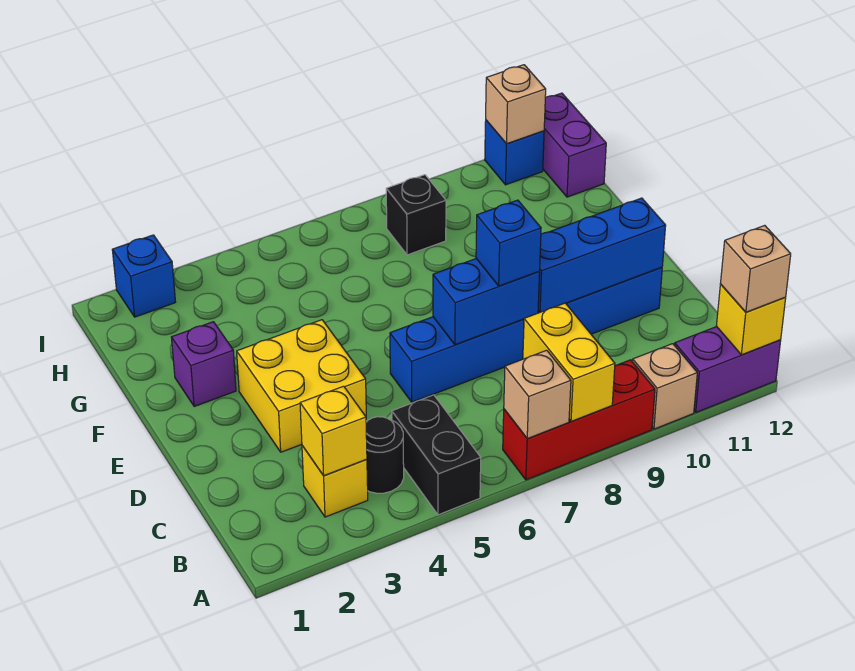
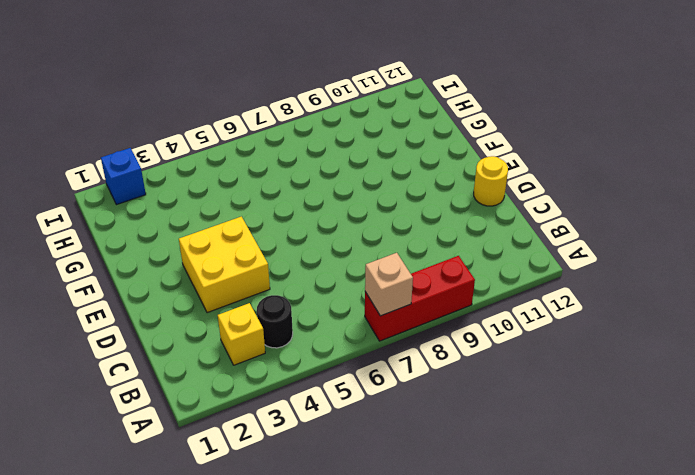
yellow 1x1 round brick [474,156,508,206] -> none
none -> black 1x2 brick [392,395,481,515]
none -> tan 1x1 brick [633,344,697,429]
none -> purple 1x2 brick [675,327,781,412]

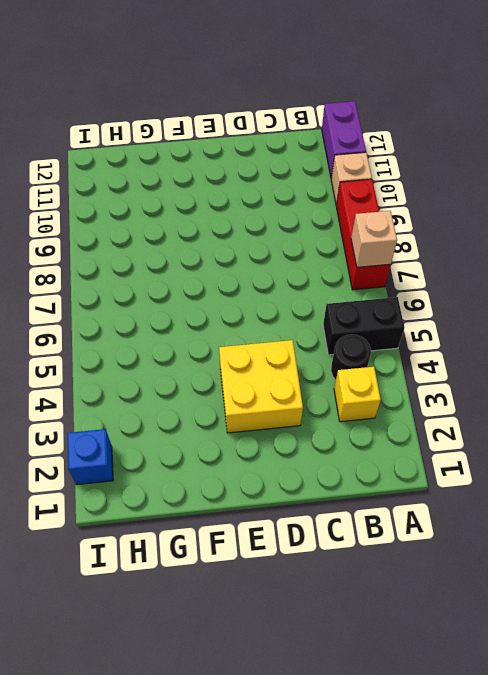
none -> blue 1x6 brick [390,267,662,402]
none -> purple 1x1 brick [171,322,236,407]
none -> black 1x1 brick [386,175,446,255]

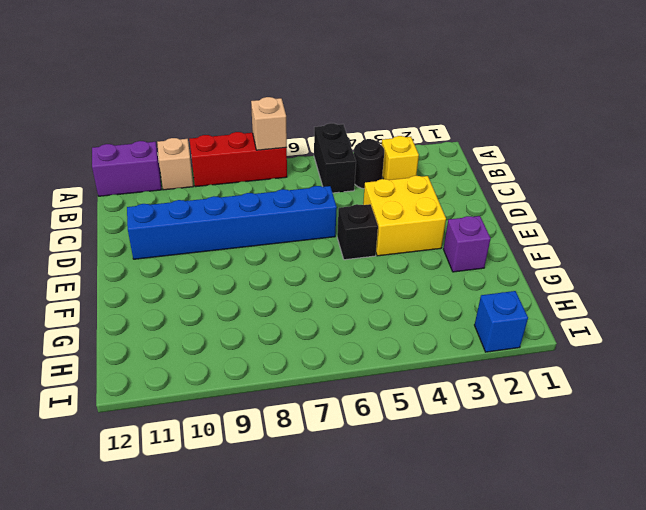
black 1x1 brick [337,204,378,260] -> black 1x1 brick moved to [386,175,446,255]
none -> purple 1x2 brick [543,93,606,197]
none -> blue 1x1 brick [485,120,544,185]
none -> yellow 1x2 brick [523,303,615,421]

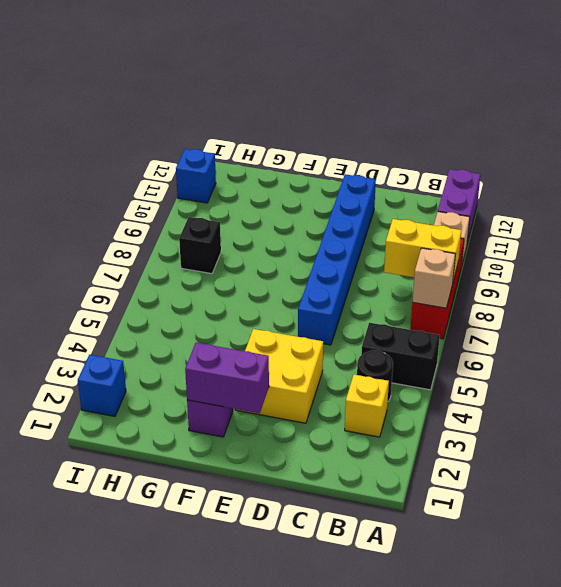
purple 1x2 brick [185,343,269,413] -> purple 1x2 brick moved to [543,93,606,197]
none -> yellow 1x1 brick [716,284,786,355]
none -> yellow 1x1 brick [300,386,367,476]
none -> blue 1x2 brick [433,259,540,345]

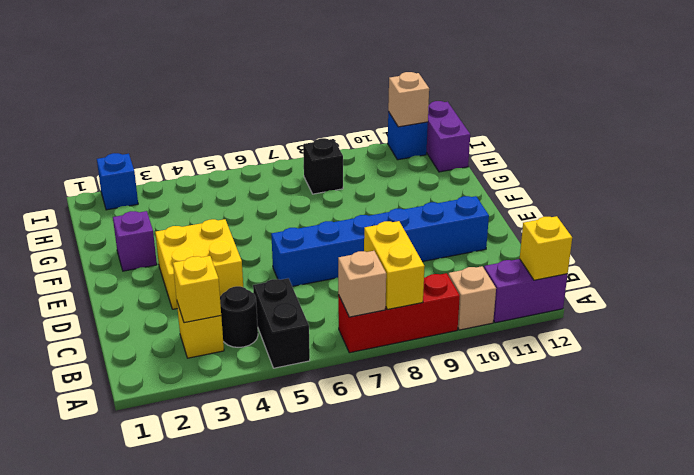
none -> blue 1x2 brick [433,259,540,345]
none -> blue 1x3 brick [538,198,666,312]
none -> tan 1x1 brick [721,225,791,312]

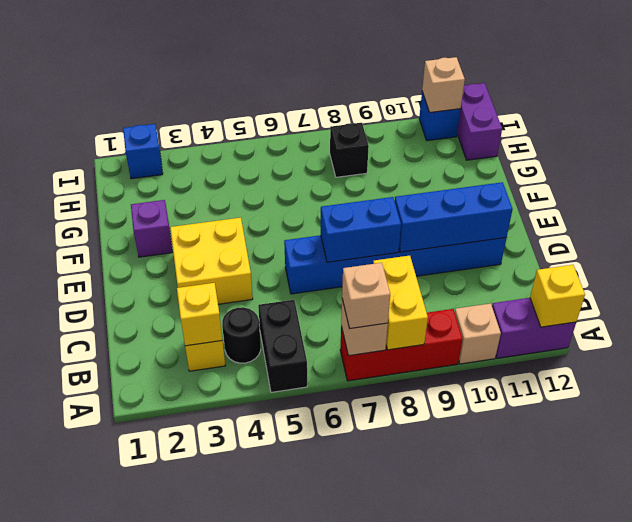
tan 1x1 brick [342,263,390,329] -> tan 1x1 brick moved to [721,225,791,312]
none -> blue 1x1 brick [476,200,541,286]

